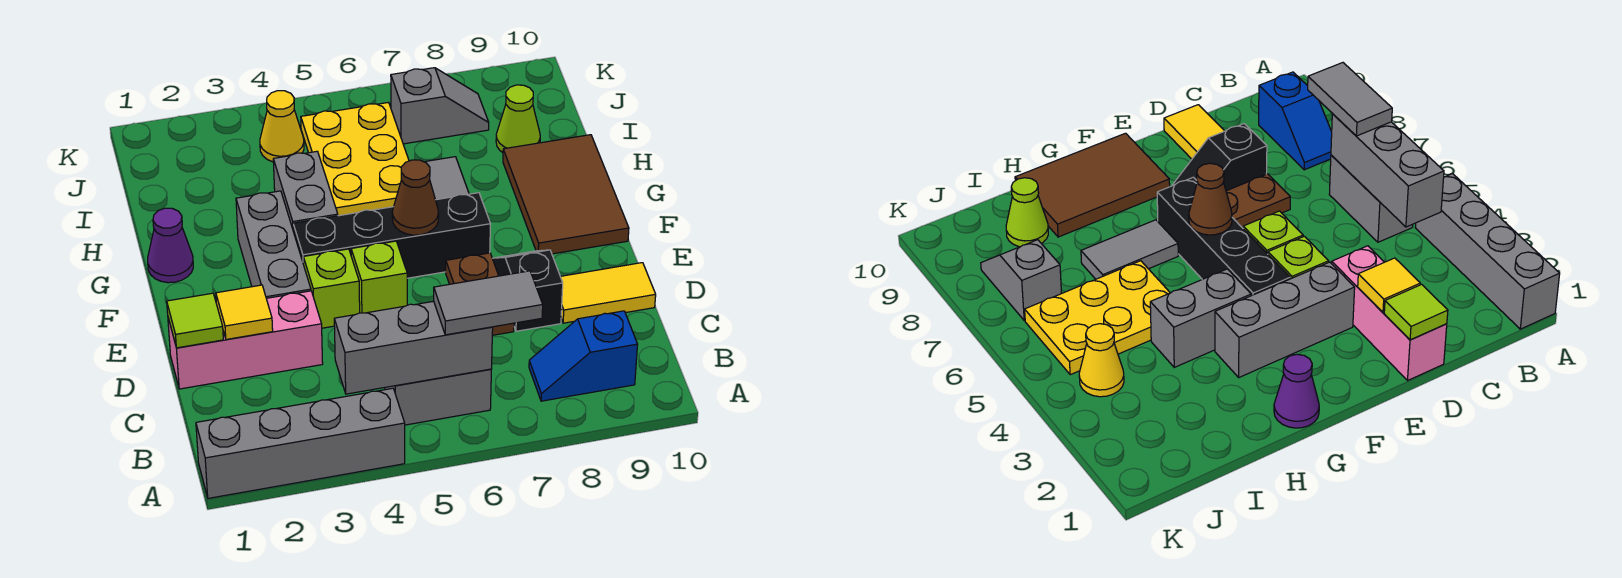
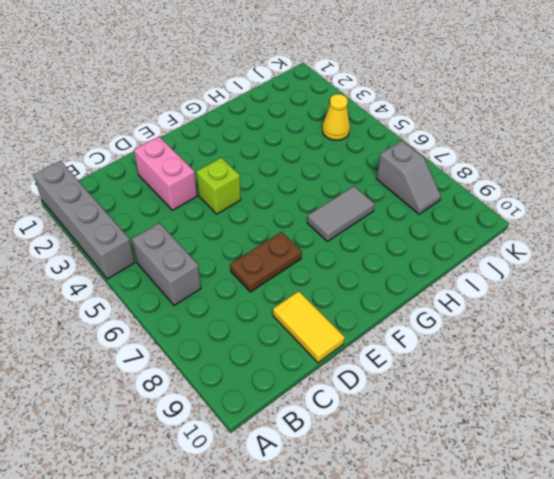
pink 1x2 brick [134,137,197,210] -> pink 1x3 brick [168,291,323,389]
none -> blue 1x2 slope [529,311,638,401]
none -> black 1x2 slope [493,250,563,331]
none -> grey 1x3 brick [236,191,311,298]

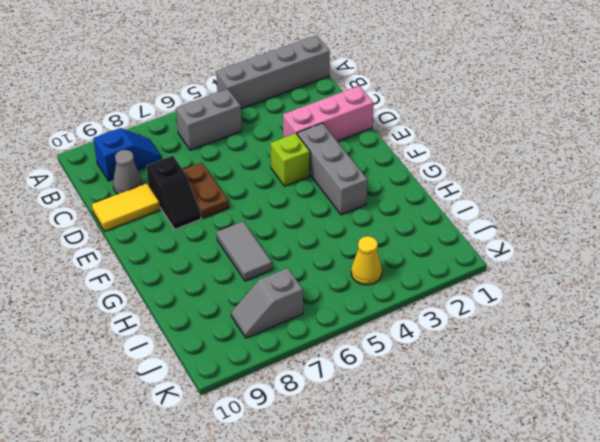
grey 1x1 cone [113,150,142,194] -> none
none -> lime 1x1 brick [351,241,407,313]
none -> black 1x4 brick [293,193,490,278]
none -> brown 2x3 tile [503,135,629,254]

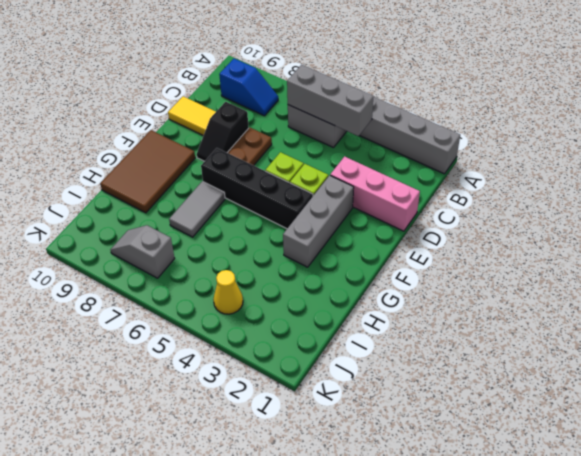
none -> purple 1x1 cone [148,208,193,283]
none -> grey 1x2 brick [273,151,338,229]
none -> yellow 2x3 plate [301,103,409,216]

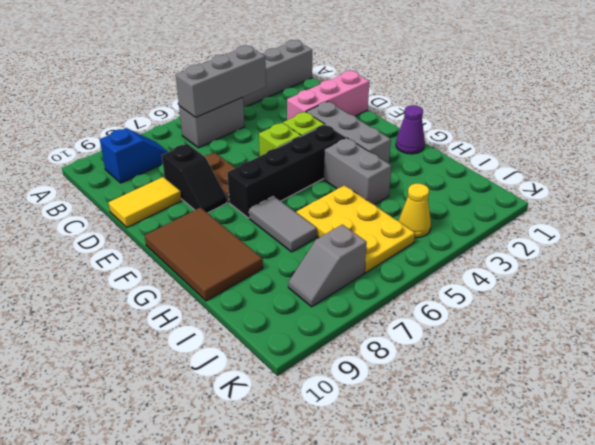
none -> lime 1x1 cone [496,85,540,153]
none -> lime 1x1 tile [167,293,223,348]
none -> yellow 1x1 tile [216,285,273,339]

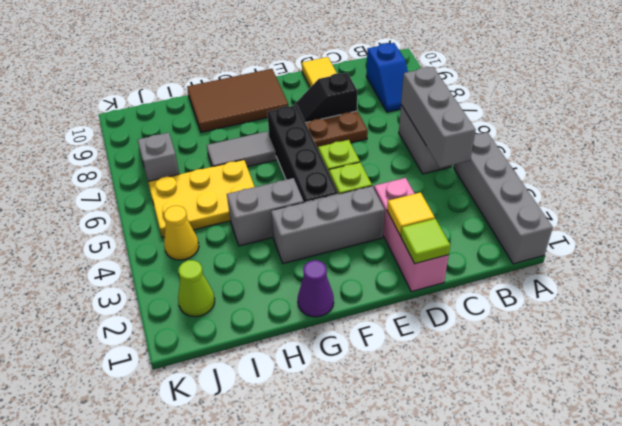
lime 1x1 cone [178,260,215,317] -> lime 1x1 cone moved to [496,85,540,153]
none -> brown 1x1 cone [392,160,439,235]
none -> grey 1x2 tile [434,271,543,335]

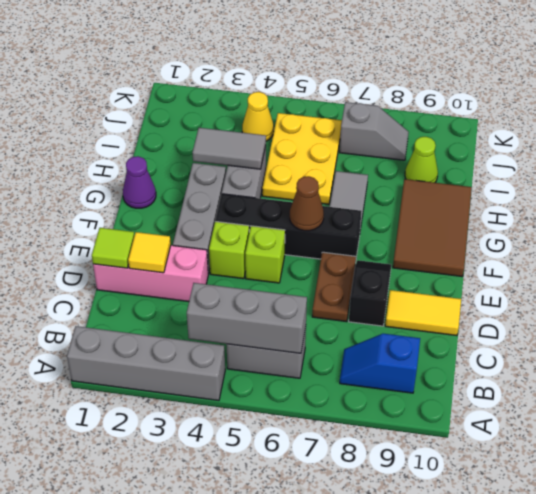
grey 1x2 tile [192,128,266,169] -> grey 1x2 tile moved to [434,271,543,335]

